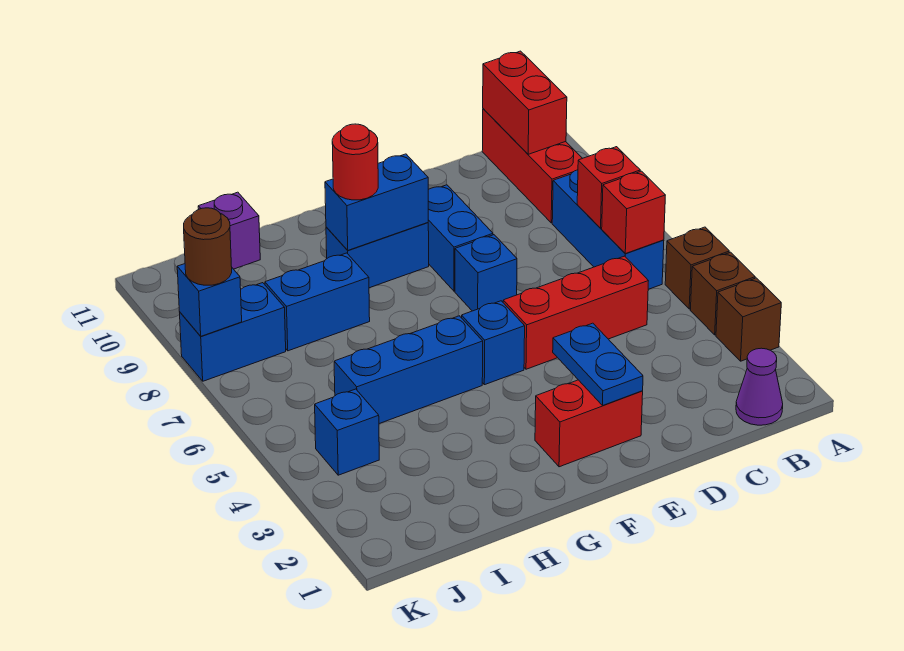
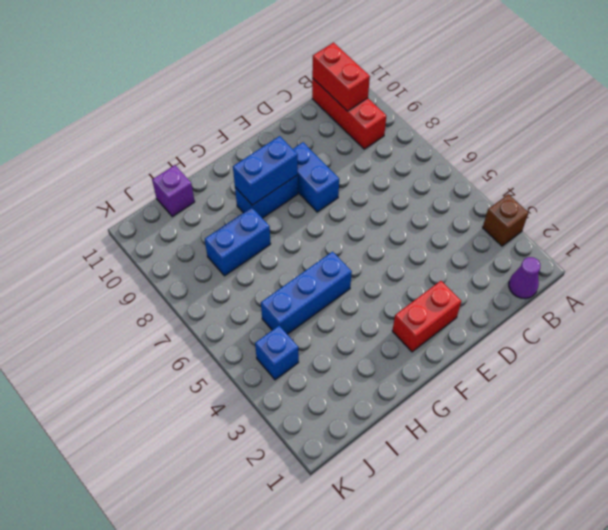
none -> brown 1x1 brick [690,252,755,335]
none -> brown 1x1 brick [665,227,729,309]
none -> blue 1x3 brick [552,170,664,289]

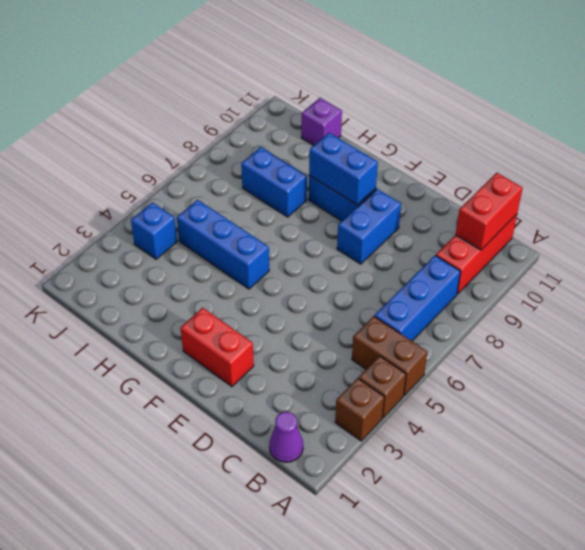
brown 1x2 brick [352,316,427,395] -> brown 1x1 brick [665,227,729,309]
none -> red 1x3 brick [503,256,648,369]
none -> blue 1x1 brick [455,235,517,311]
none -> blue 1x1 brick [462,301,525,385]

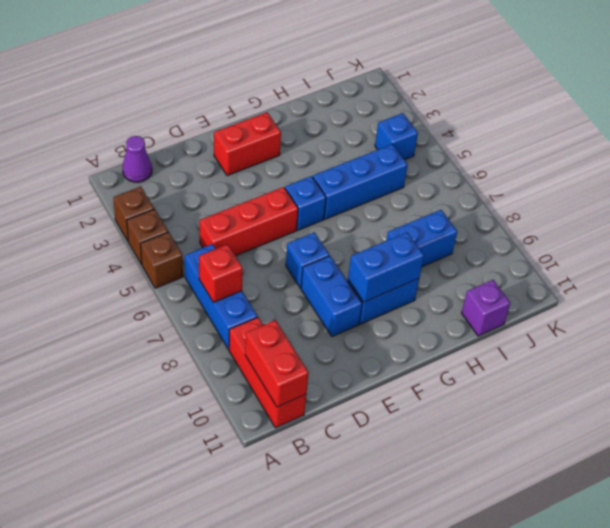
none -> blue 1x2 brick [180,283,286,381]
none -> red 1x1 brick [602,171,665,254]
none -> blue 1x2 plate [553,323,643,405]

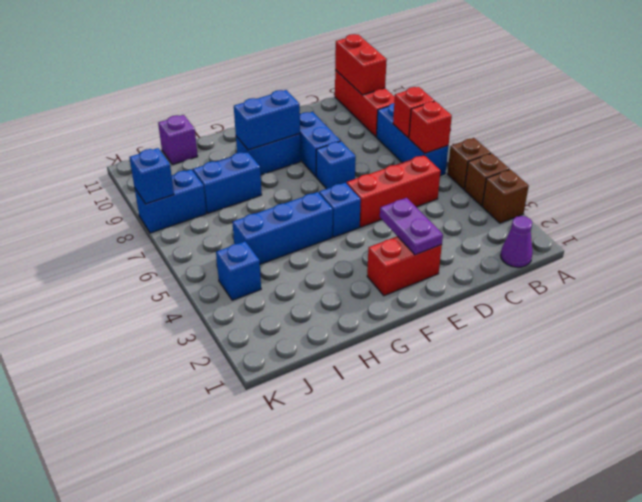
purple 1x2 plate [380,198,443,255] -> blue 1x2 plate [553,323,643,405]
none -> red 1x1 round brick [332,124,378,200]
none -> brown 1x1 round brick [184,208,232,285]

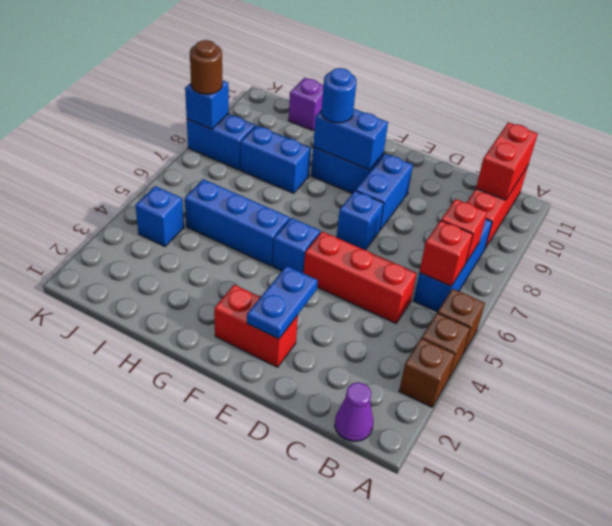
blue 1x1 round brick [321,68,356,123] -> red 1x1 round brick [332,124,378,200]

